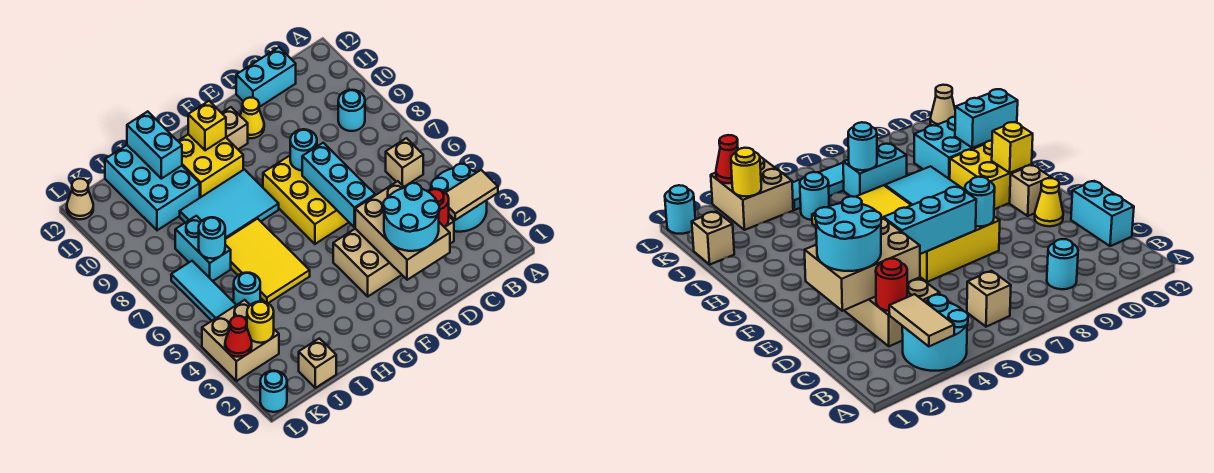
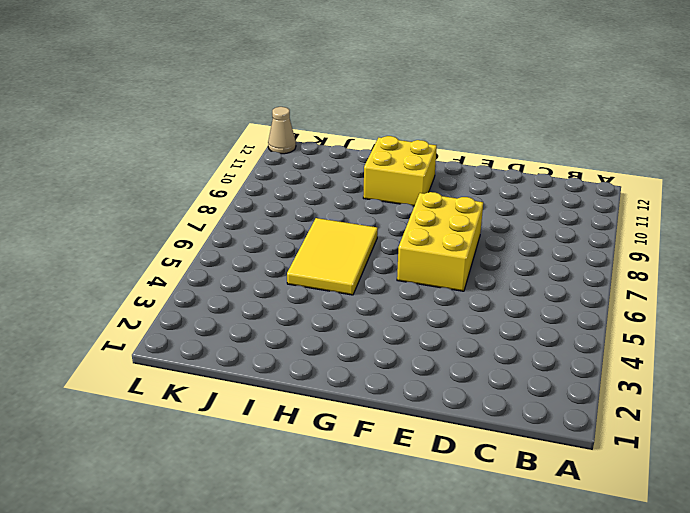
none -> cyan 2x2 round brick [431,164,487,232]
none -> tan 1x1 brick [386,138,423,187]
none -> cyan 1x1 round brick [338,90,365,131]
none -> tan 2x4 brick [333,217,454,296]

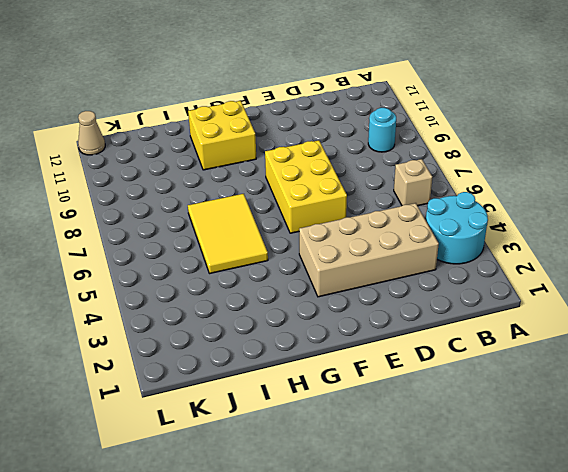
none -> cyan 1x2 brick [236,47,296,107]
none -> yellow 1x1 cone [240,98,264,138]
none -> tan 1x1 brick [222,107,248,149]
none -> cyan 2x3 tile [180,169,279,239]

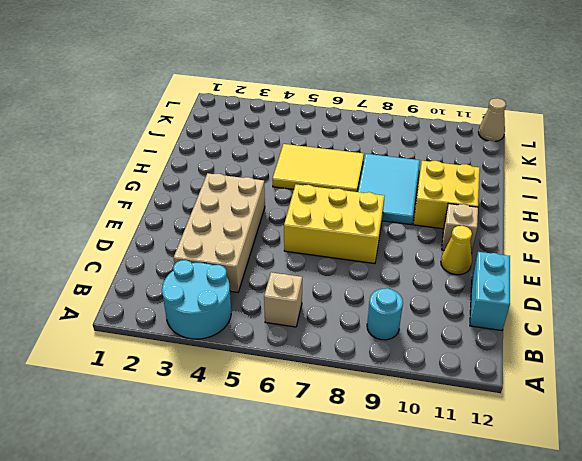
none -> cyan 2x3 brick [105,145,200,230]
none -> tan 1x1 brick [299,338,336,388]
none -> cyan 1x1 round brick [234,273,260,305]
none -> cyan 1x2 brick [175,216,231,281]

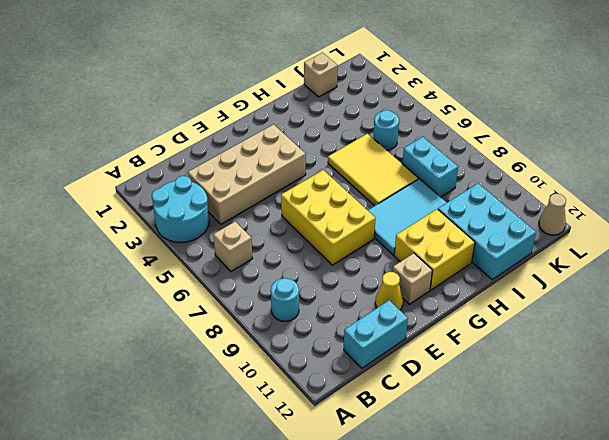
none -> tan 2x2 brick [202,300,279,381]
none -> cyan 1x3 tile [171,261,236,321]
none -> cyan 1x1 round brick [260,371,287,412]
none -> tan 1x2 tile [446,170,498,220]

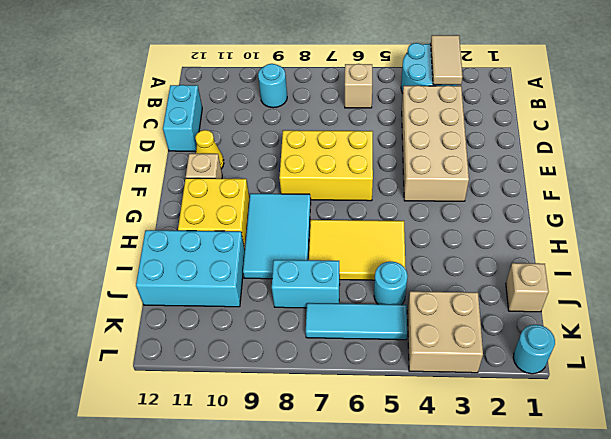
none -> tan 1x1 cone [67,179,93,219]
none -> red 1x1 round brick [428,189,449,227]
none -> tan 2x3 brick [355,181,450,280]
none -> cyan 1x3 brick [302,143,375,227]

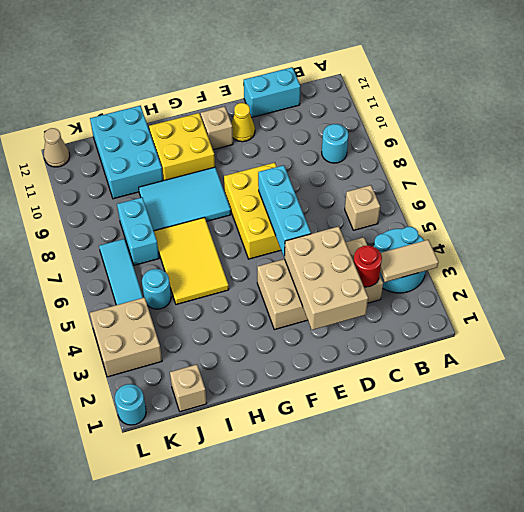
none -> cyan 1x1 round brick [290,129,317,170]
none -> yellow 1x1 brick [188,101,226,150]
none -> cyan 1x2 brick [127,111,182,179]
none -> cyan 1x1 round brick [199,217,225,259]

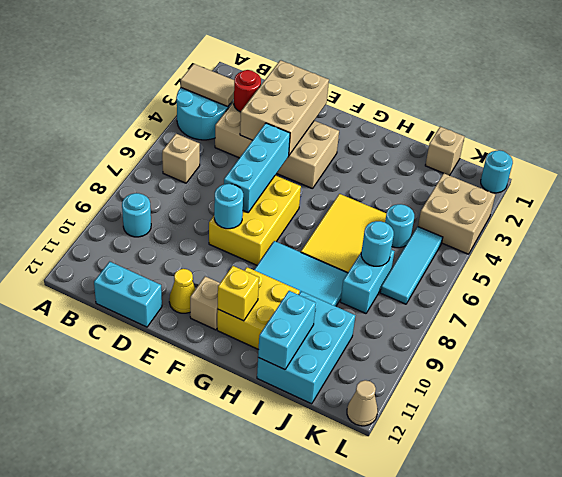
none -> yellow 1x1 round brick [247,301,274,343]
none -> red 1x1 cone [225,316,252,357]
none -> cyan 2x2 round brick [383,183,439,251]

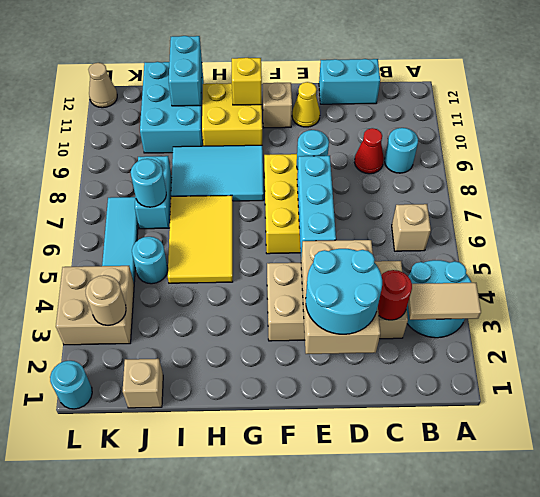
red 1x1 cone [354,128,384,174] -> red 1x1 cone moved to [225,316,252,357]
tan 1x1 round brick [86,275,126,326] -> yellow 1x1 round brick [247,301,274,343]

